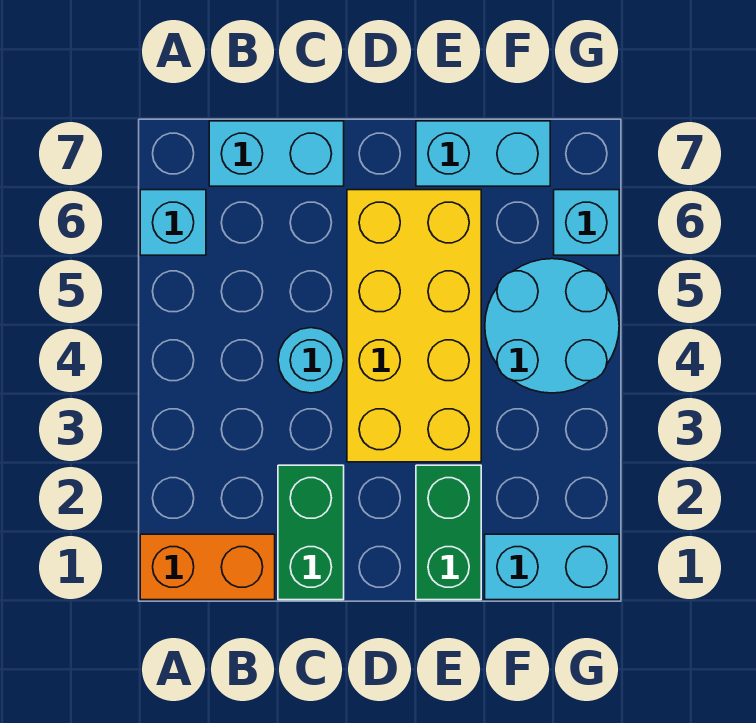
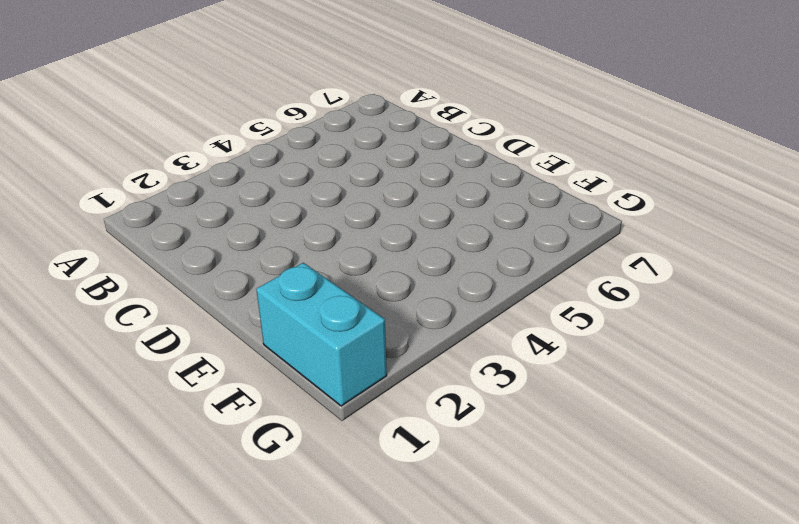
none -> orange 1x2 brick [140,534,275,600]
none -> cyan 1x1 brick [140,190,206,255]

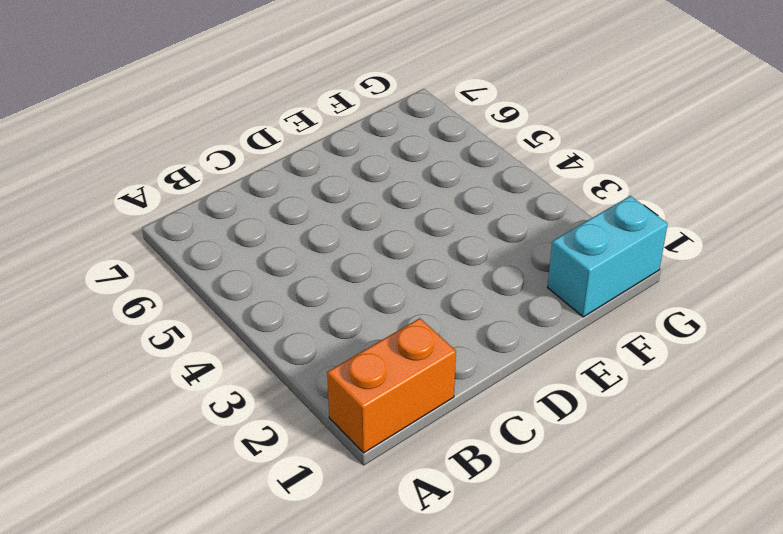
none -> cyan 1x1 brick [140,190,206,255]
none -> cyan 1x2 brick [209,121,344,186]

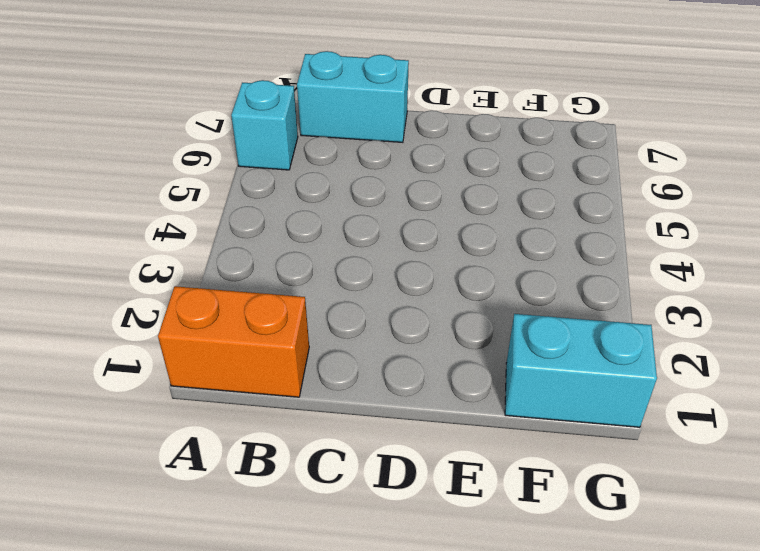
none -> green 1x2 brick [278,465,344,600]
none -> cyan 1x1 round brick [278,328,344,393]

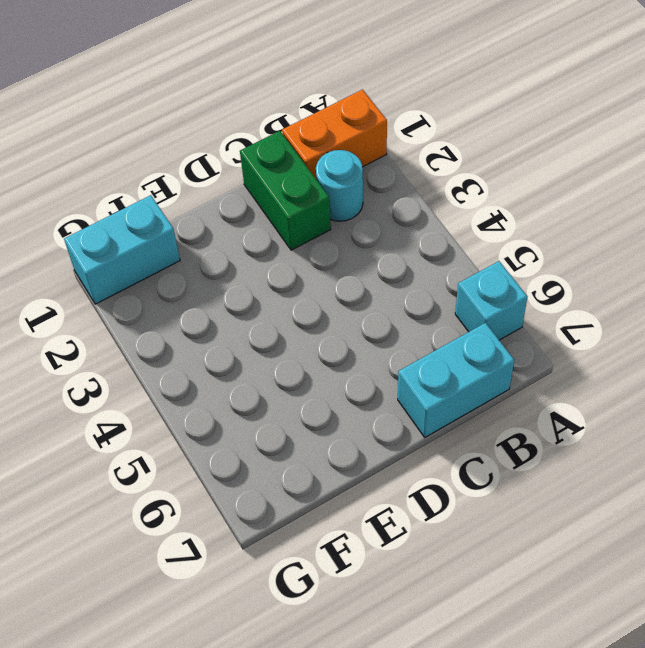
cyan 1x1 round brick [316,150,363,221] -> cyan 1x1 round brick moved to [278,328,344,393]
none -> yellow 2x4 brick [347,190,481,462]
none -> green 1x2 brick [416,465,481,600]

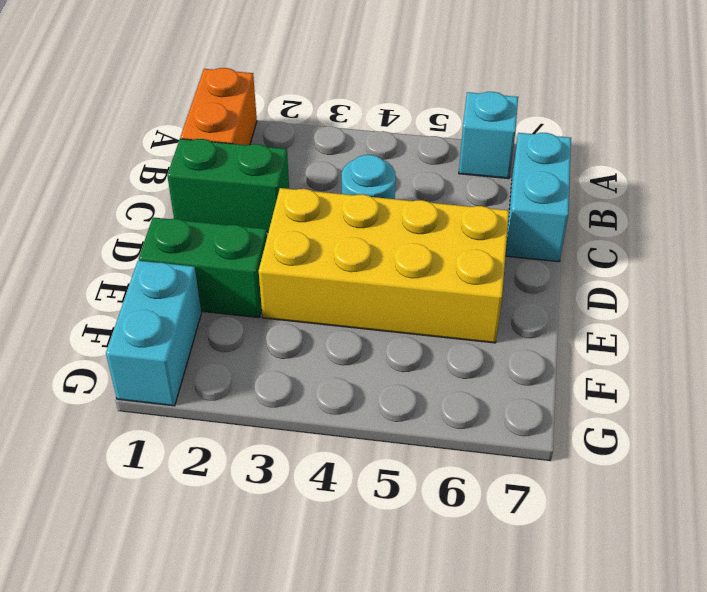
none -> cyan 1x2 brick [416,121,550,186]
none -> cyan 2x2 round brick [485,259,619,393]

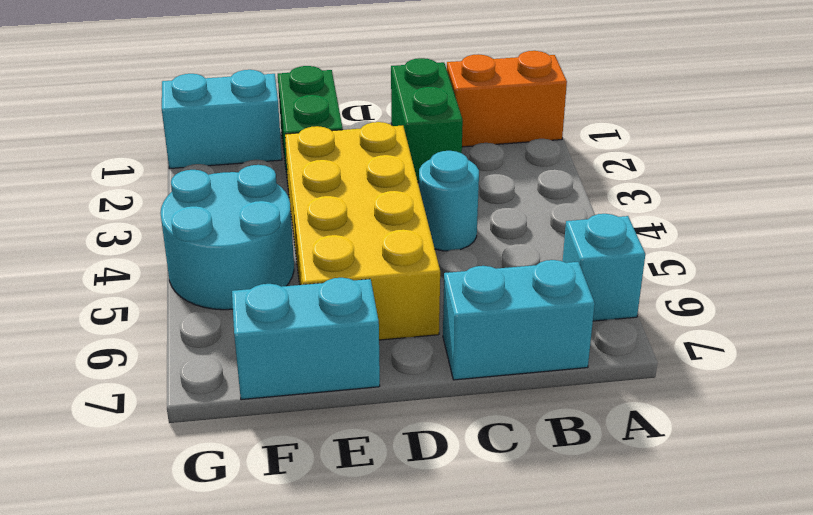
none -> cyan 1x1 brick [554,190,619,255]

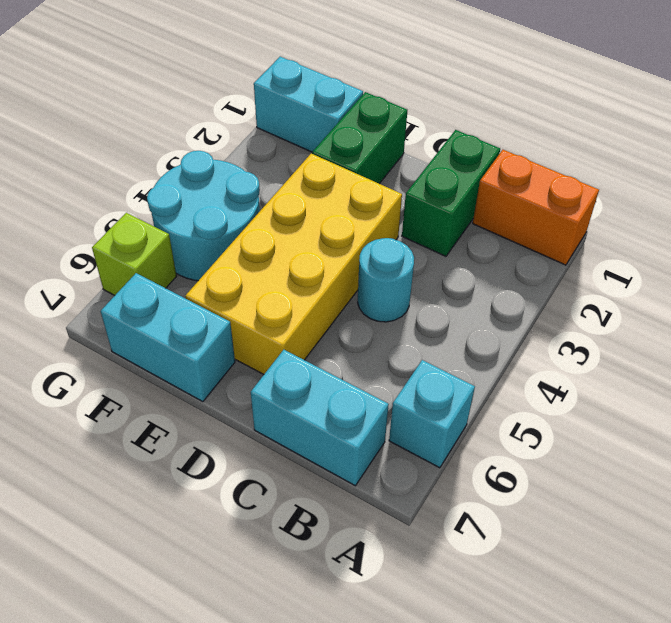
lime 1x1 brick [92,213,177,295] -> cyan 1x1 brick [554,190,619,255]

